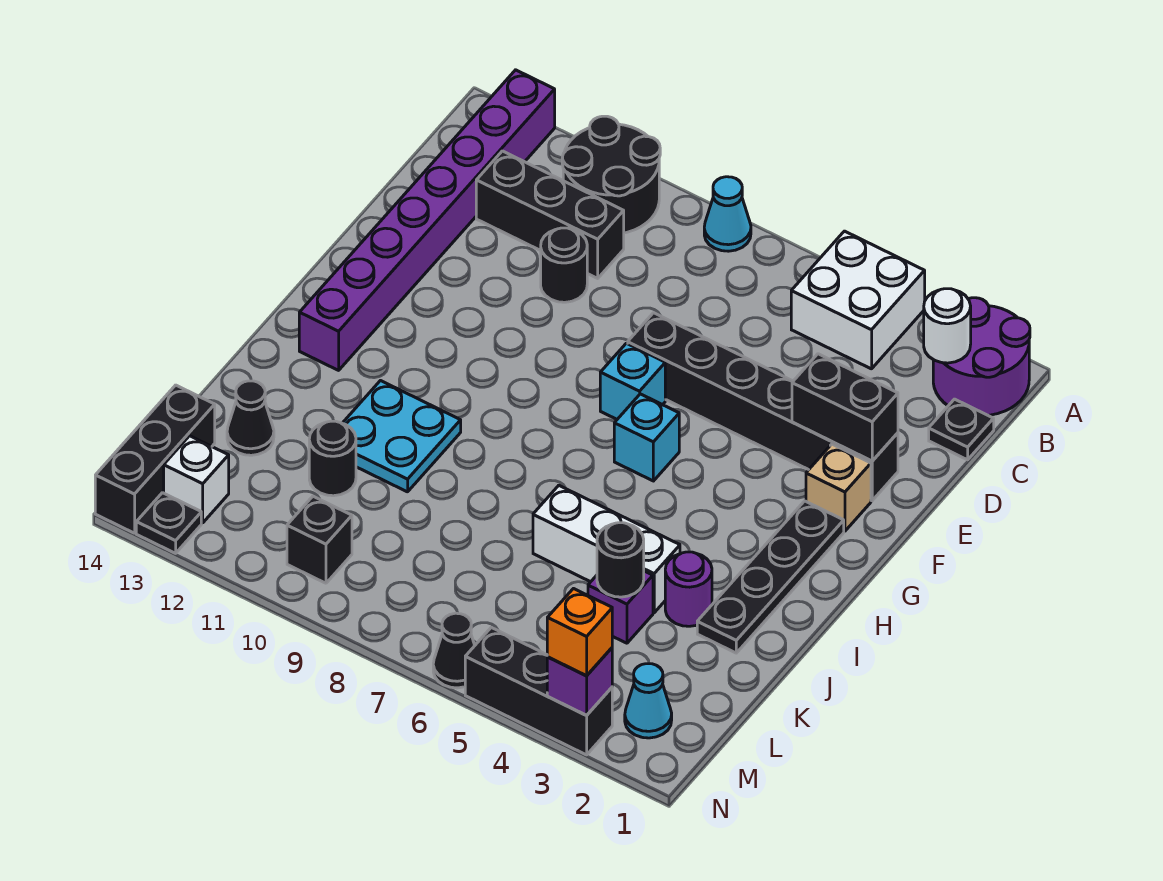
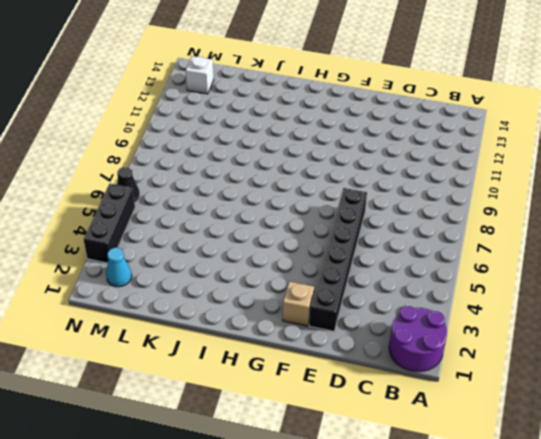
none -> white 2x2 brick [791,231,925,369]
none -> cyan 1x1 cone [704,177,751,251]
none -> black 2x2 round brick [562,116,660,233]
none -> purple 1x8 brick [299,70,555,370]

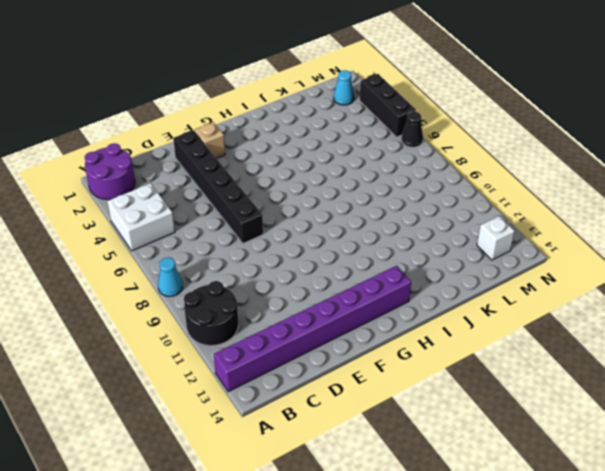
none -> black 1x1 plate [929,399,994,460]
none -> black 1x3 brick [476,151,624,278]
none -> black 1x1 round brick [541,228,587,302]
none -> cyan 1x1 brick [600,343,665,419]

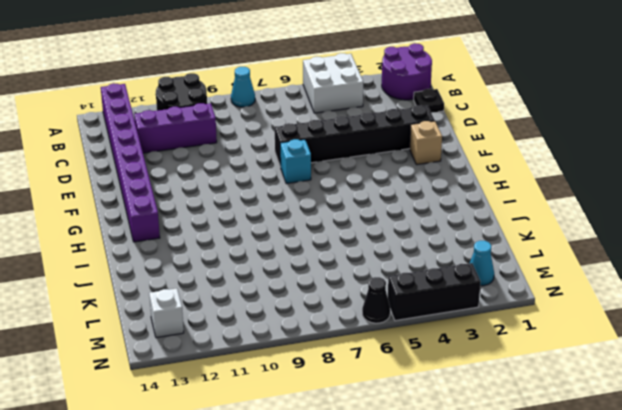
purple 1x3 brick [134,103,217,153] -> black 1x3 brick [476,151,624,278]
none -> black 1x1 round brick [541,228,587,302]
none -> black 1x4 plate [697,501,844,653]
none -> cyan 1x1 brick [614,394,679,481]
none -> cyan 2x2 plate [342,381,461,492]

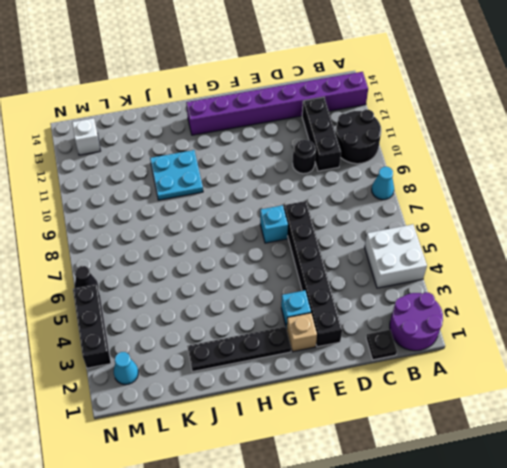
cyan 1x1 brick [281,290,311,329] -> cyan 1x1 brick moved to [614,394,679,481]
none -> purple 1x1 round brick [665,552,712,626]
none -> white 1x3 brick [533,486,680,613]
none -> purple 1x1 brick [588,571,653,643]
none -> black 1x1 round brick [309,421,356,496]

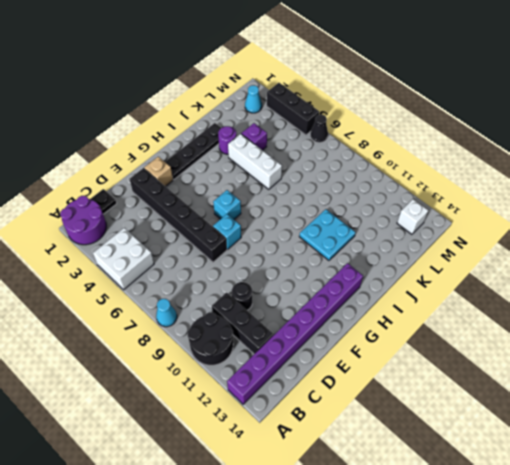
none -> black 1x1 round brick [309,421,356,496]
none -> black 1x1 cone [227,381,274,455]
none -> black 1x3 brick [95,385,215,533]
none -> black 1x1 brick [287,496,352,583]

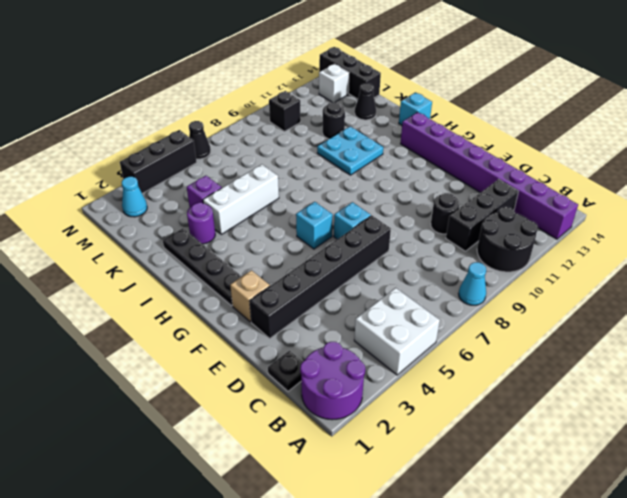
cyan 1x1 brick [399,92,432,125] -> none
none -> black 1x1 plate [136,493,201,553]
none -> white 1x1 round brick [924,289,971,363]
none -> black 1x2 brick [792,354,898,461]
none -> black 1x1 round brick [597,523,644,597]

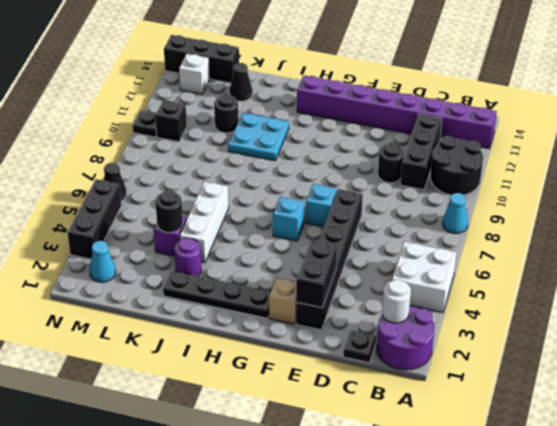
black 1x1 plate [133,111,157,137] -> black 1x1 plate moved to [136,493,201,553]
none -> purple 1x1 brick [547,648,612,715]
none -> orange 1x1 brick [547,589,612,676]

